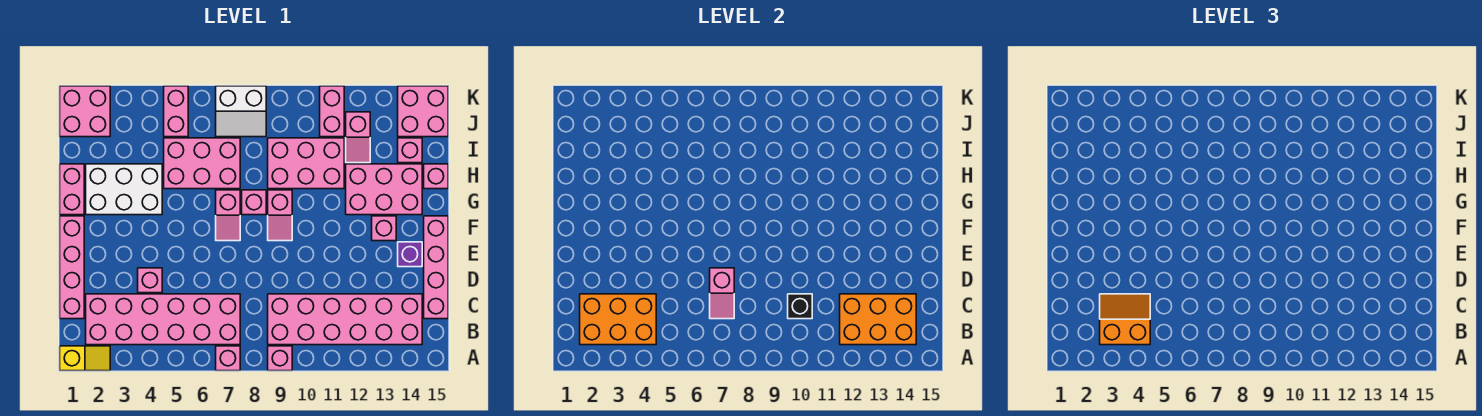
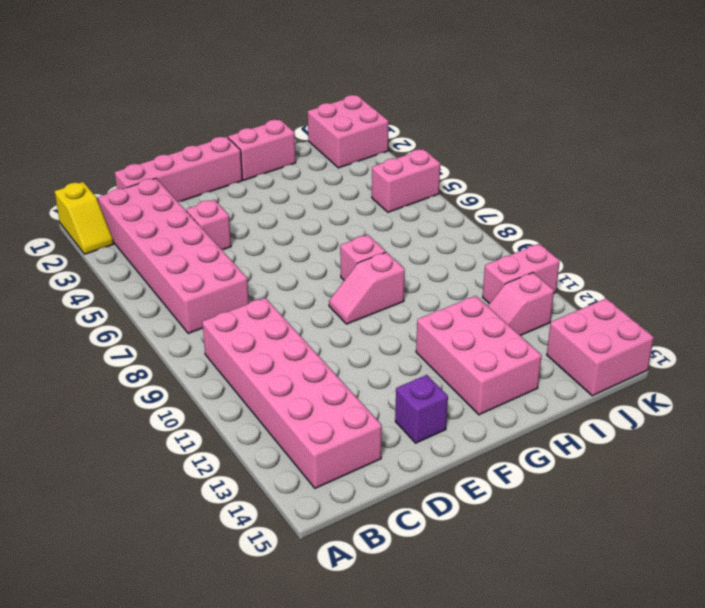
none -> pink 1x1 brick [216,346,240,371]
none -> pink 1x1 brick [268,346,292,371]
none -> pink 1x4 brick [424,216,448,319]
none -> pink 1x2 slope [216,190,240,241]

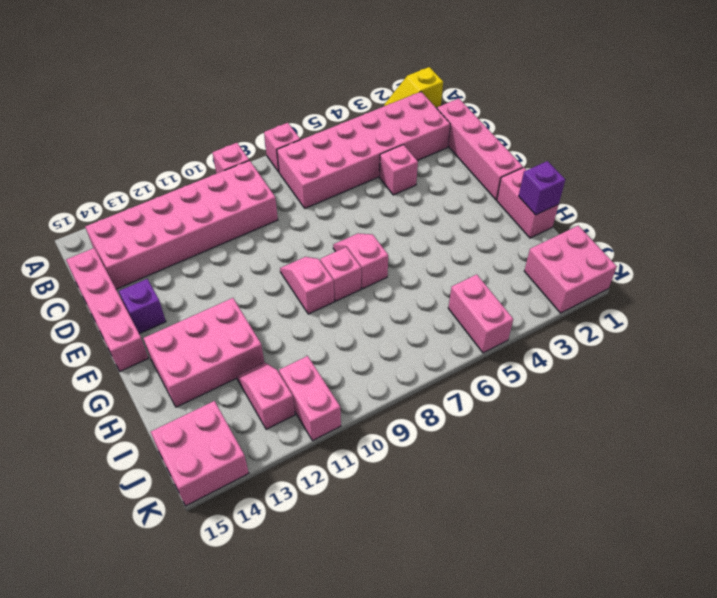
purple 1x1 brick [519,161,565,215] -> none
none -> pink 1x1 brick [372,216,396,241]
none -> white 2x3 brick [86,164,162,215]
none -> pink 2x3 brick [164,138,240,189]
none -> pink 2x3 brick [268,138,344,189]

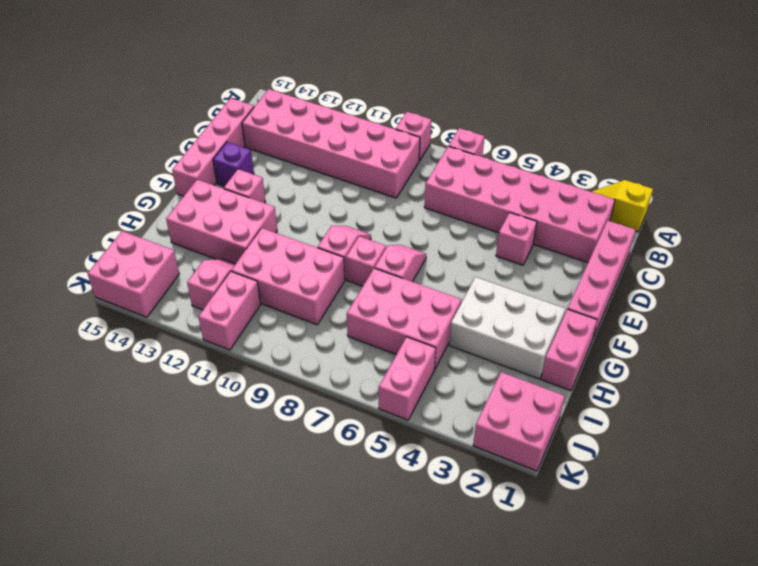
none -> pink 1x1 brick [424,164,448,189]
none -> pink 1x1 brick [398,138,422,163]
none -> white 2x2 slope [216,86,266,137]
none -> orange 2x3 brick [580,294,656,345]

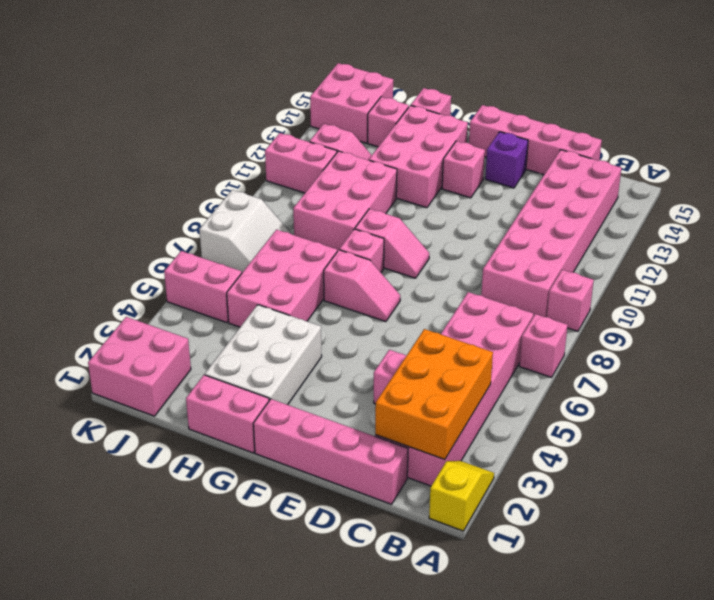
none -> orange 2x3 brick [840,294,916,345]
none -> pink 1x2 slope [710,268,734,319]
none -> black 1x1 brick [788,294,812,319]
none -> orange 2x2 slope [1100,294,1150,345]

